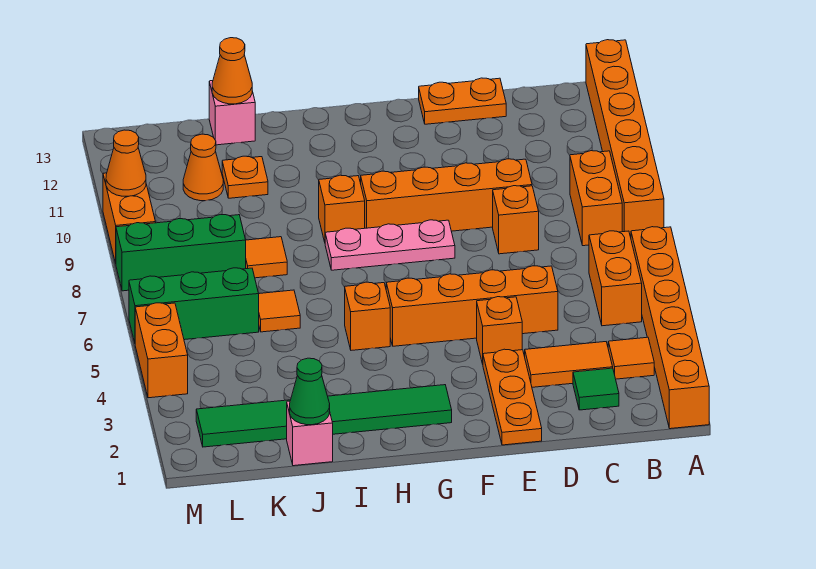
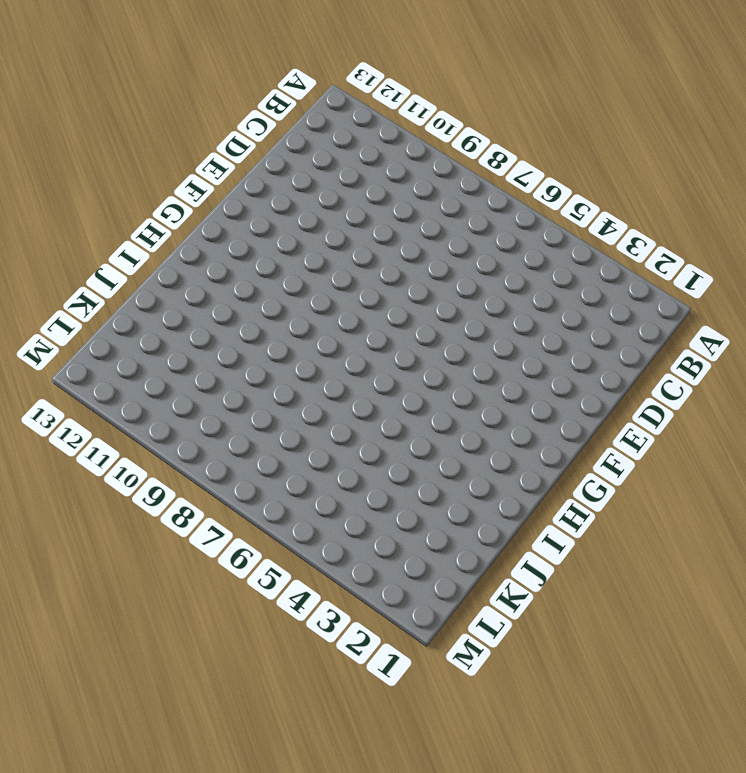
none -> orange 1x6 brick [631,227,709,429]
none -> orange 1x6 brick [586,40,664,237]
none -> orange 1x1 tile [608,337,654,379]
none -> orange 1x2 brick [589,231,642,326]

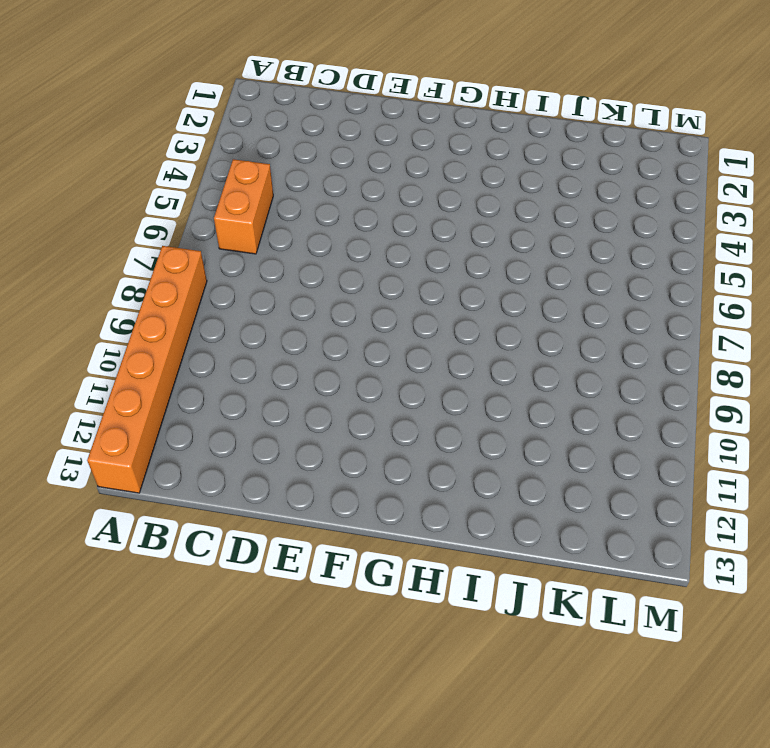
none -> orange 1x6 brick [631,227,709,429]
none -> orange 1x1 tile [608,337,654,379]
none -> orange 1x2 brick [570,151,622,246]
none -> green 1x1 tile [573,368,619,410]

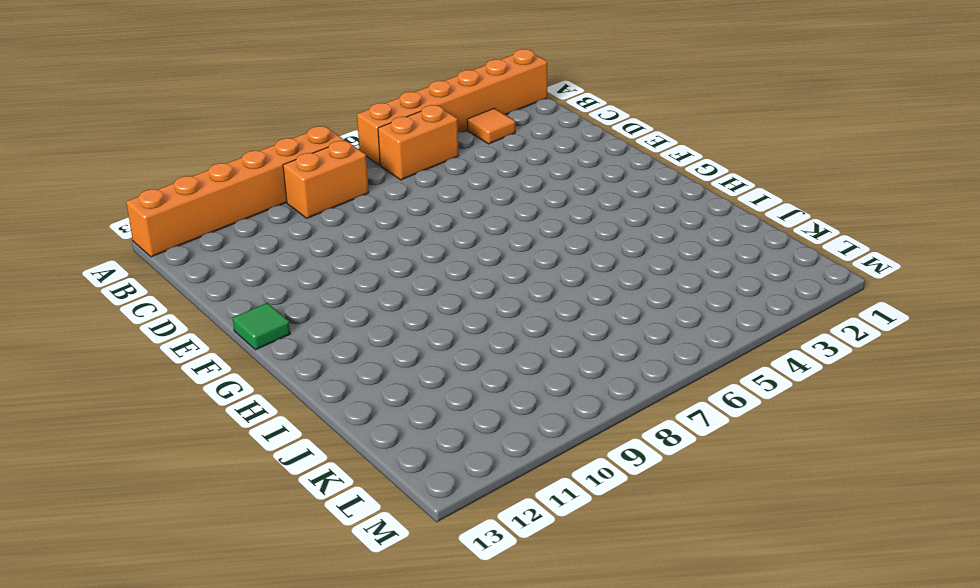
green 1x1 tile [233,303,290,350] -> green 1x1 tile moved to [573,368,619,410]
none -> orange 1x2 tile [525,342,613,387]
none -> orange 1x4 brick [386,266,558,346]
none -> orange 1x1 brick [493,186,539,254]
none -> orange 1x4 brick [361,159,532,231]

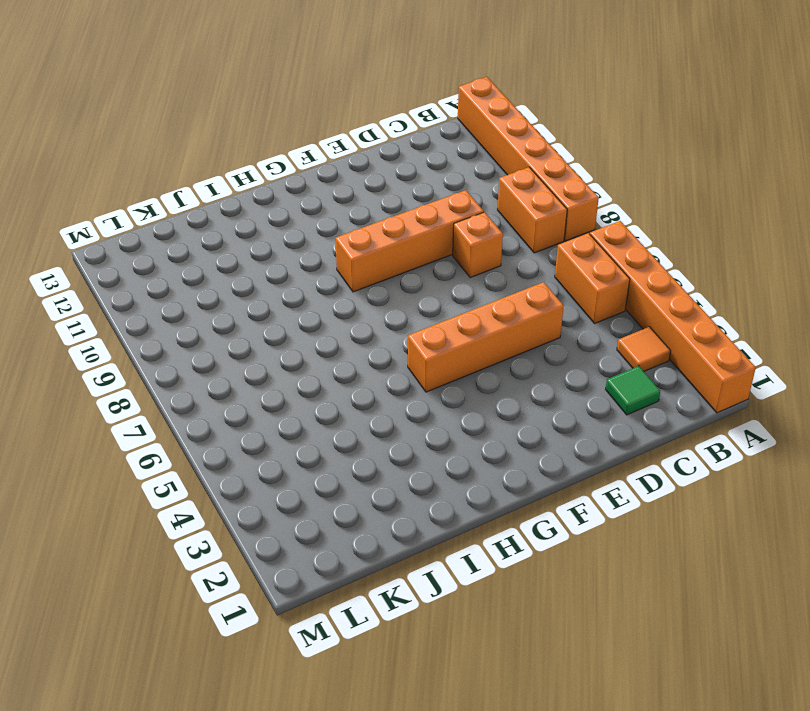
none -> orange 1x2 tile [525,342,613,387]
none -> orange 1x2 plate [419,78,506,124]
none -> orange 1x3 plate [483,349,542,445]
none -> orange 1x1 brick [477,297,522,364]

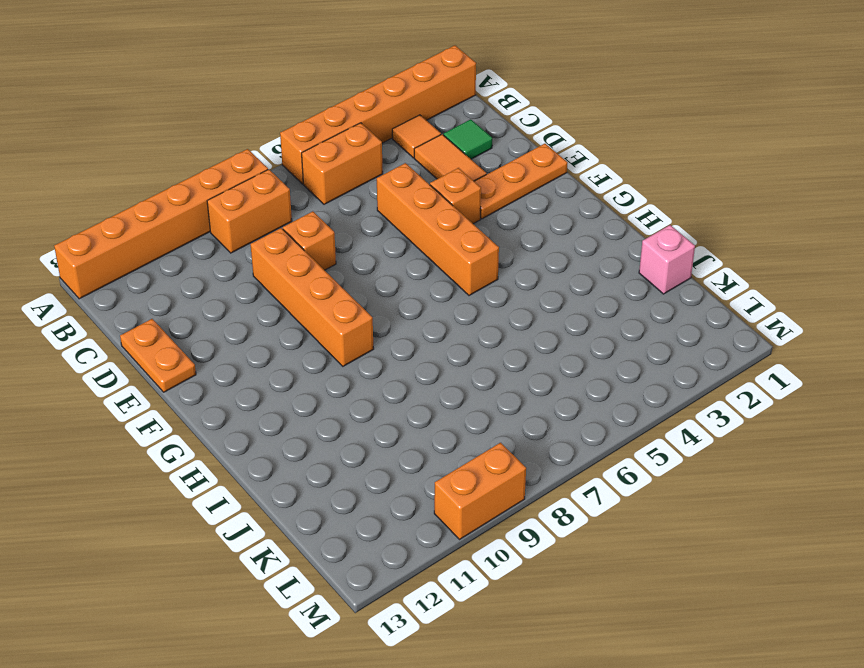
none -> pink 1x3 plate [325,220,455,270]
none -> green 1x6 tile [196,385,452,447]
none -> orange 1x1 brick [345,282,390,350]
none -> orange 1x1 brick [319,175,365,242]

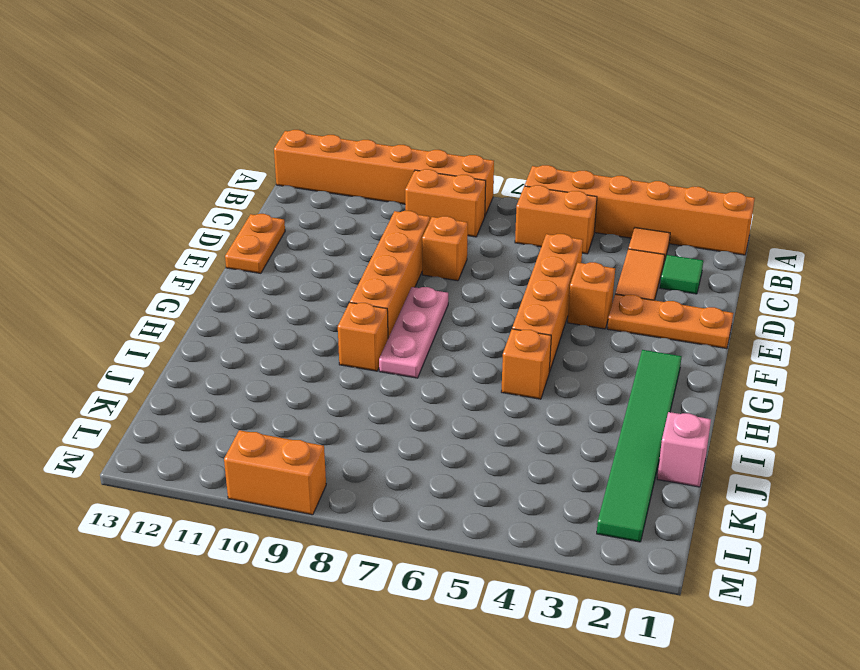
none -> orange 1x1 tile [259,290,300,332]
none -> orange 1x1 tile [246,237,287,278]
none -> orange 1x1 plate [222,156,268,198]
none -> pink 1x1 brick [209,81,255,145]

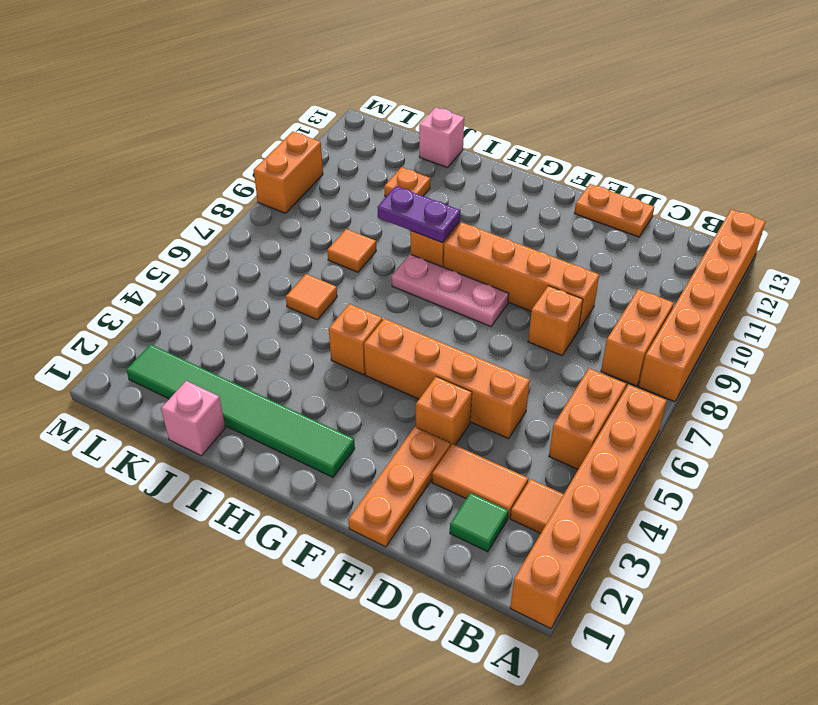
purple 1x2 plate [377,186,460,243] -> none
none -> green 1x3 brick [129,268,259,342]
none -> green 1x3 brick [116,215,246,291]
none -> orange 1x1 cone [183,134,223,201]
none -> orange 1x2 brick [135,303,188,398]

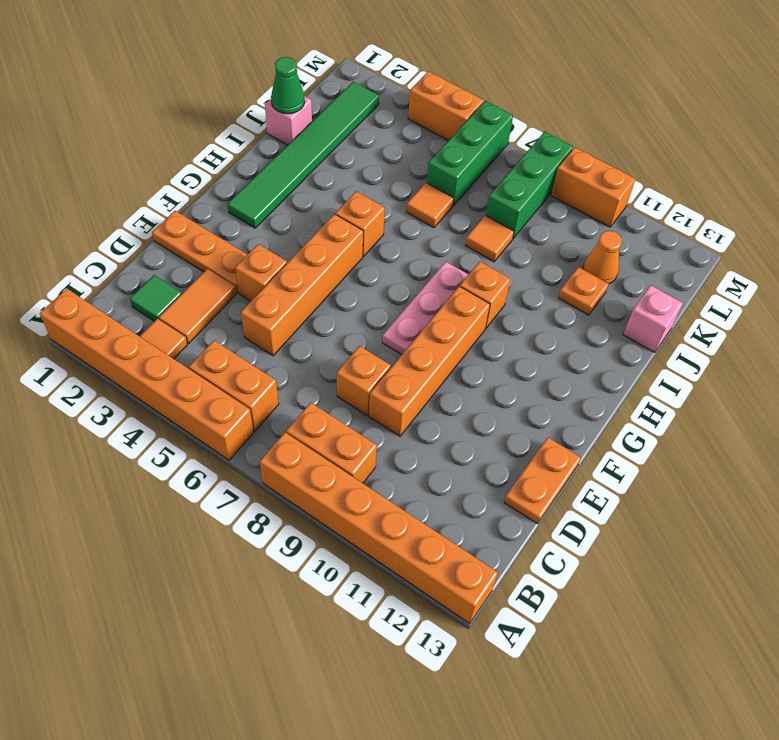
none -> orange 1x1 cone [212,38,252,104]
none -> orange 1x1 cone [106,130,146,196]

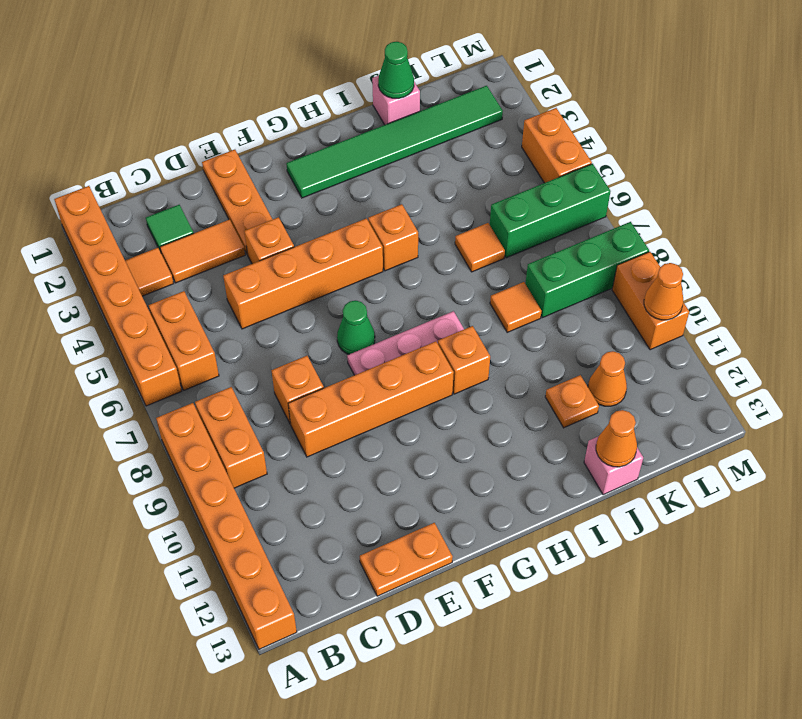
green 1x1 cone [337,301,375,354] -> none

